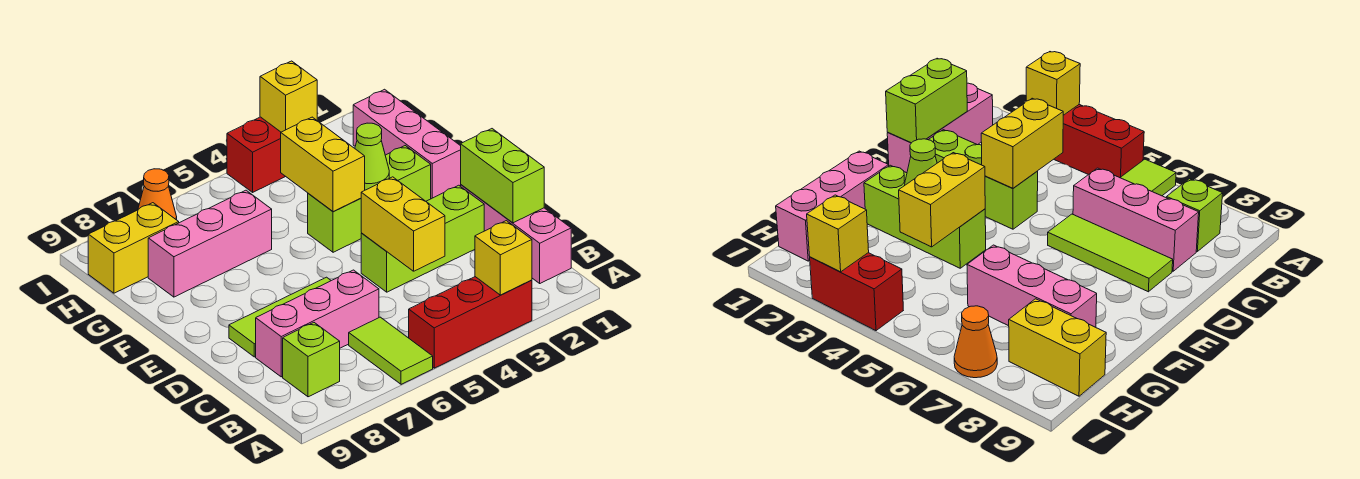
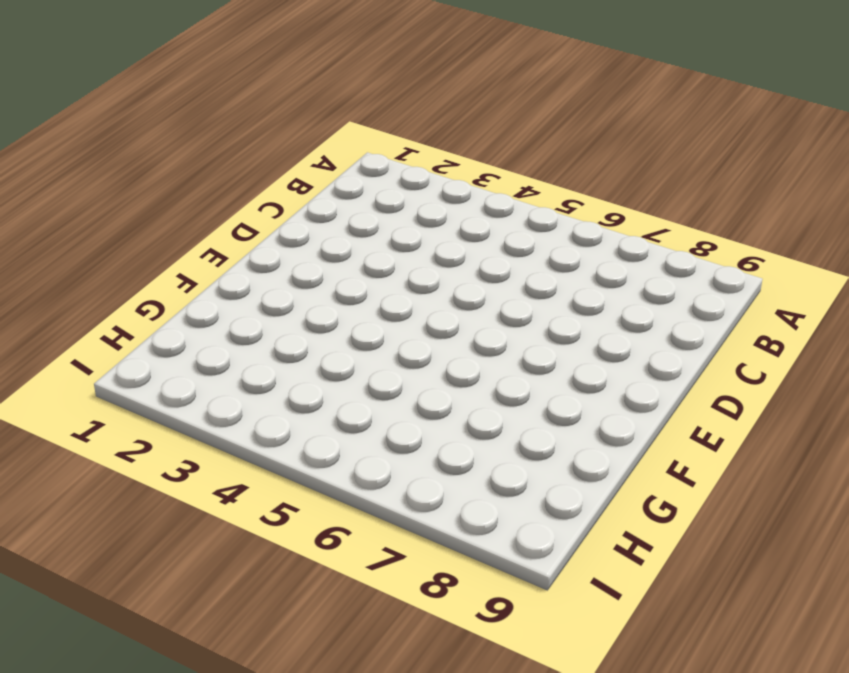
none -> red 1x3 brick [409,277,532,368]
none -> lime 1x2 tile [349,317,433,384]
none -> pink 1x3 brick [461,185,571,283]

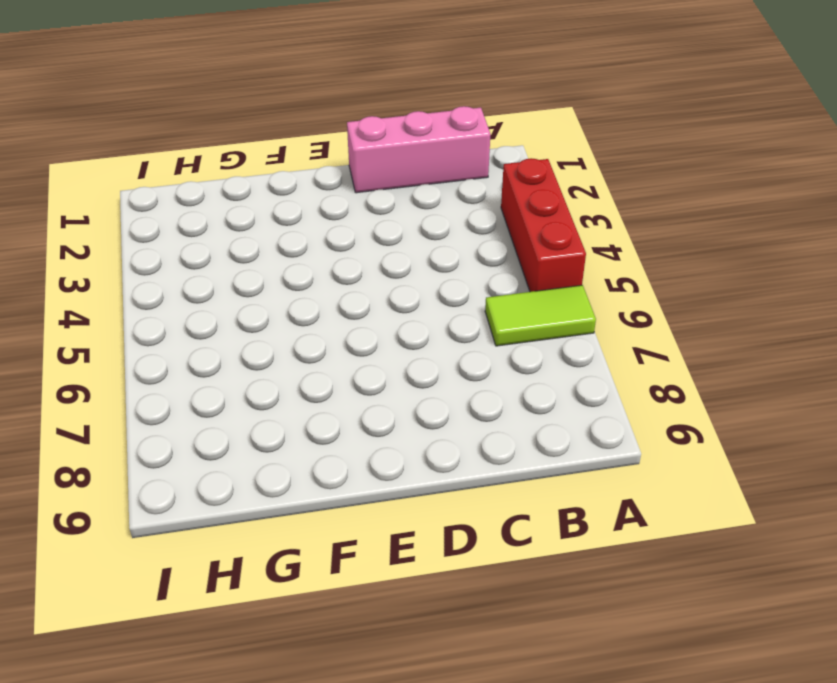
none -> lime 1x1 brick [283,323,340,397]
none -> pink 1x3 brick [256,270,379,377]
none -> lime 1x3 brick [361,185,484,292]

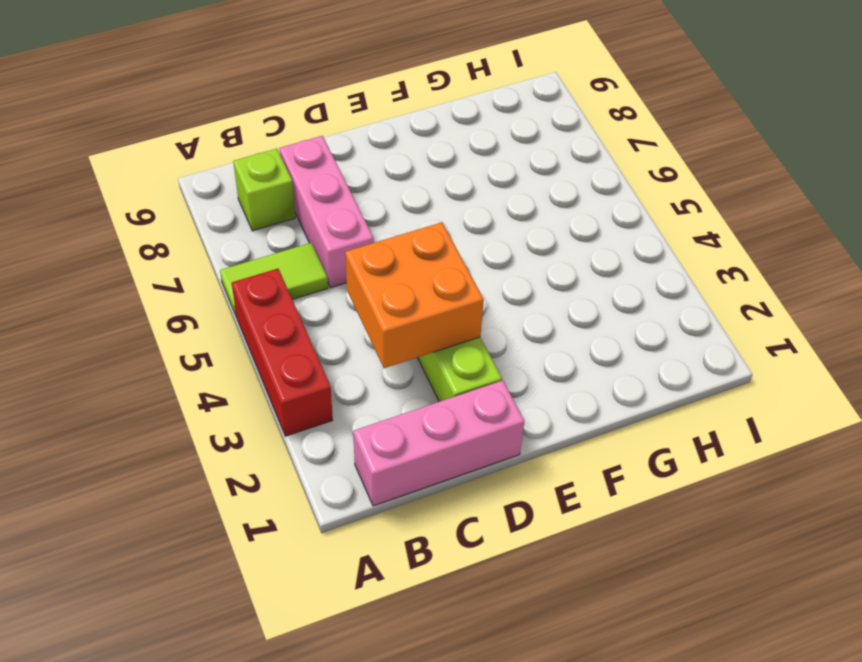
orange 2x2 brick [345,222,484,368] -> yellow 1x2 brick [361,177,445,271]
none -> lime 1x3 tile [229,277,331,357]
none -> pink 1x3 brick [353,89,461,199]
none -> lime 1x3 brick [308,146,431,252]

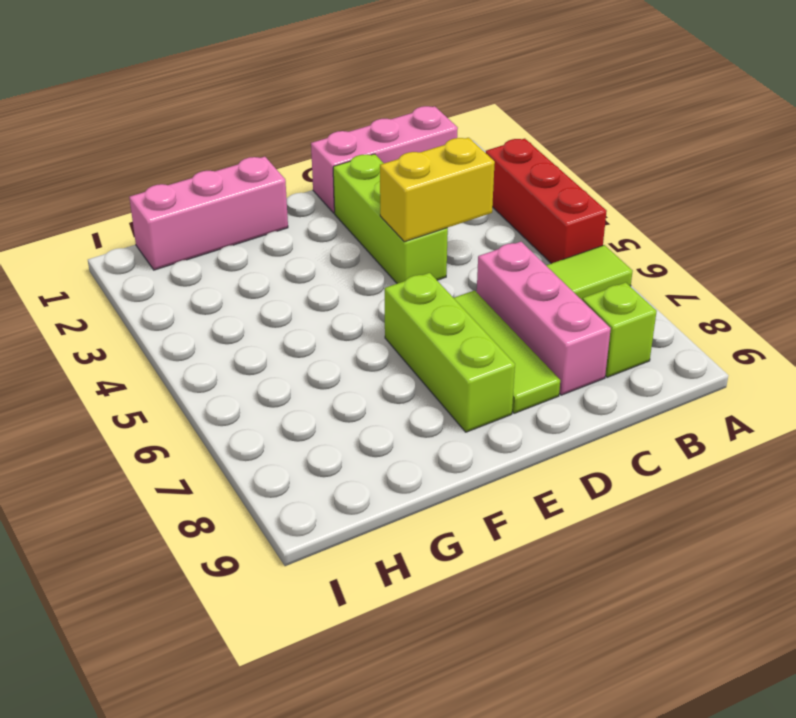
lime 1x3 brick [385,273,515,432] -> lime 1x3 brick moved to [308,146,431,252]
none -> pink 1x3 brick [148,190,272,297]
none -> yellow 1x2 brick [88,203,179,293]
none -> red 1x2 brick [227,117,286,192]

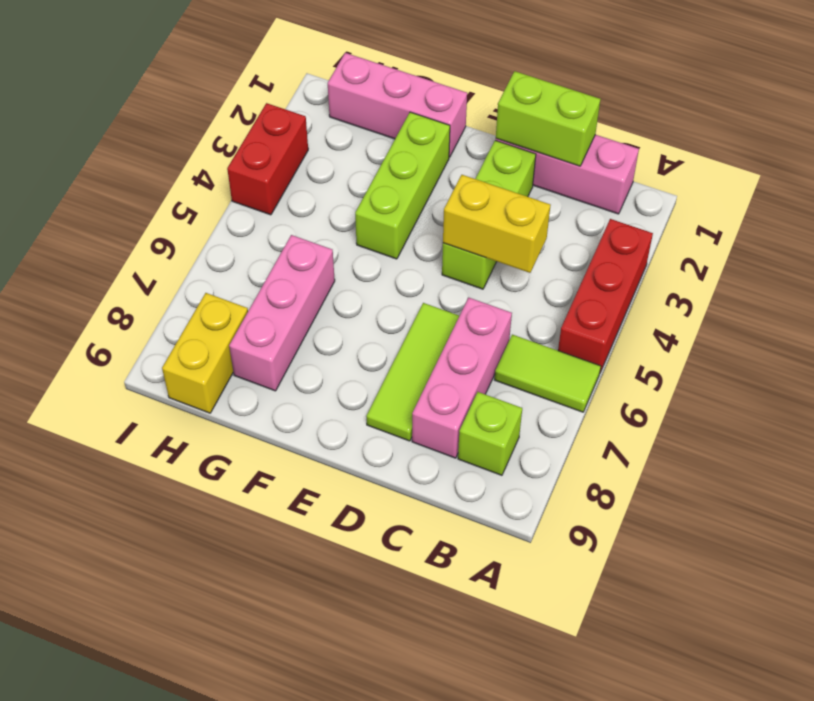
none -> orange 1x1 cone [138,169,177,220]
none -> yellow 1x1 brick [475,221,532,295]
none -> lime 1x1 cone [355,123,389,190]

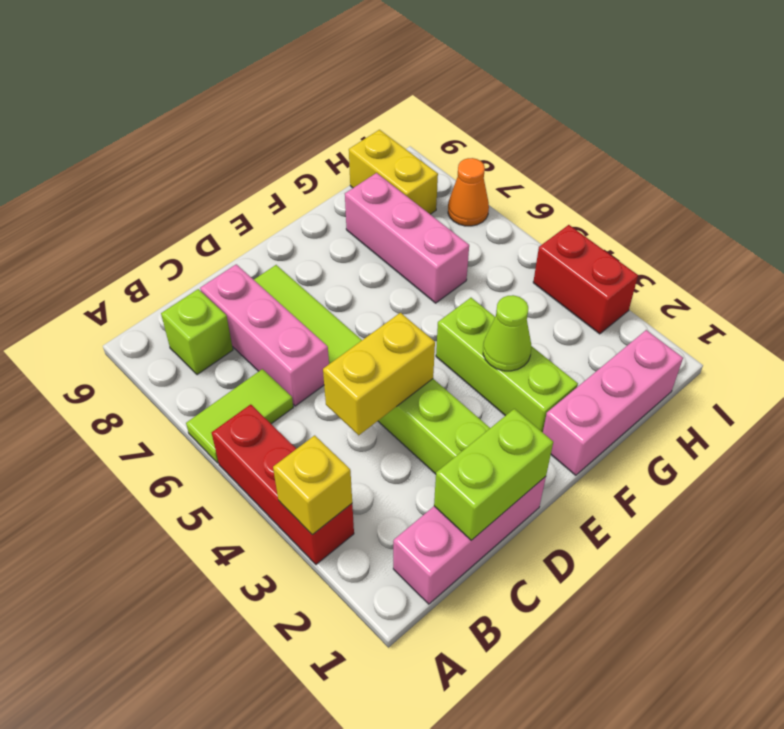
none -> yellow 1x2 brick [281,117,365,212]
none -> yellow 1x1 brick [260,61,317,132]

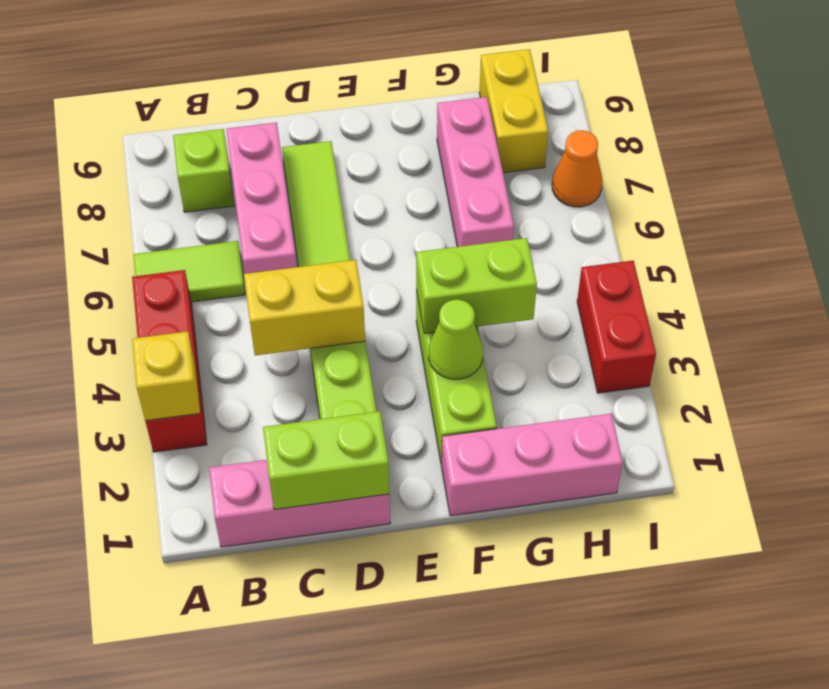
lime 1x2 brick [416,238,537,334] -> yellow 1x2 brick [281,117,365,212]
none -> yellow 1x1 brick [260,61,317,132]

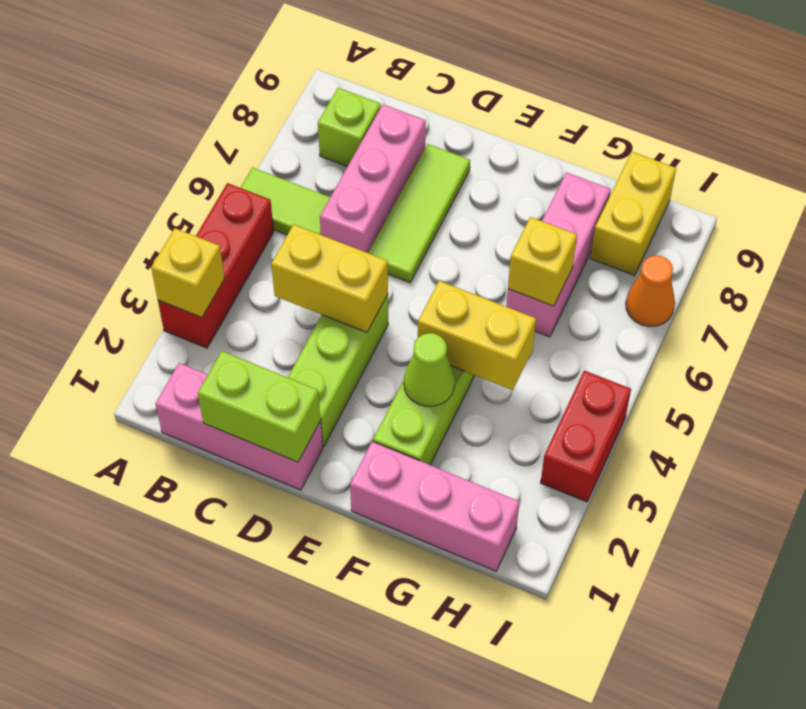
yellow 1x1 brick [508,217,577,306] -> yellow 1x1 brick moved to [260,61,317,132]

